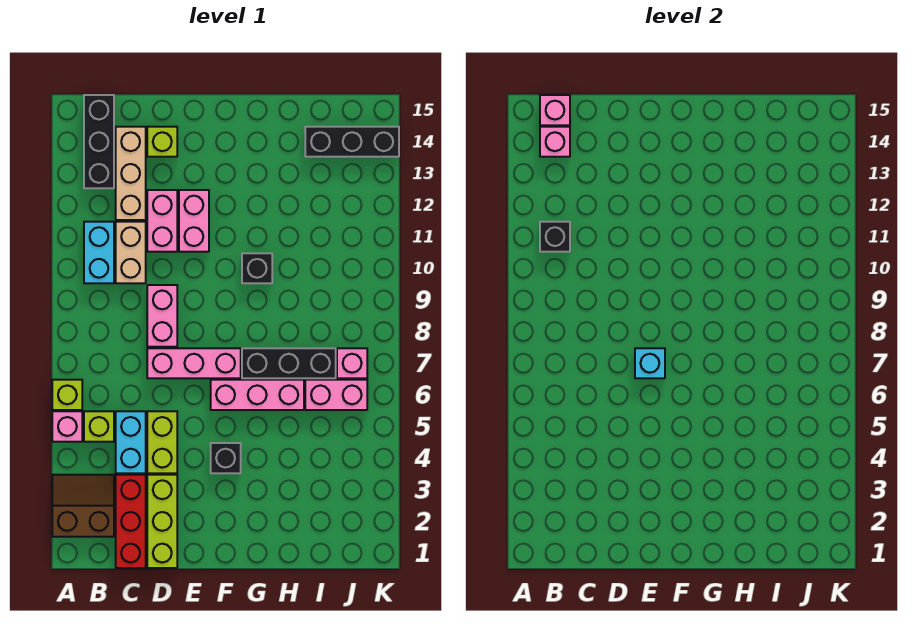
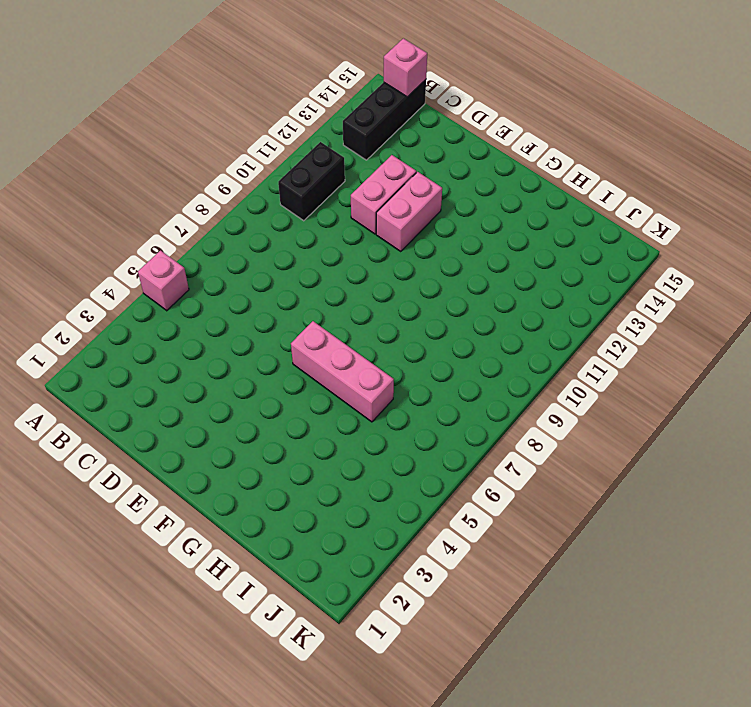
black 1x2 brick [278,142,345,221] -> cyan 1x2 brick [84,222,114,283]
none -> brown 2x2 slope [52,475,114,537]
none -> lime 1x1 brick [52,380,82,410]
none -> lime 1x1 brick [84,411,114,442]

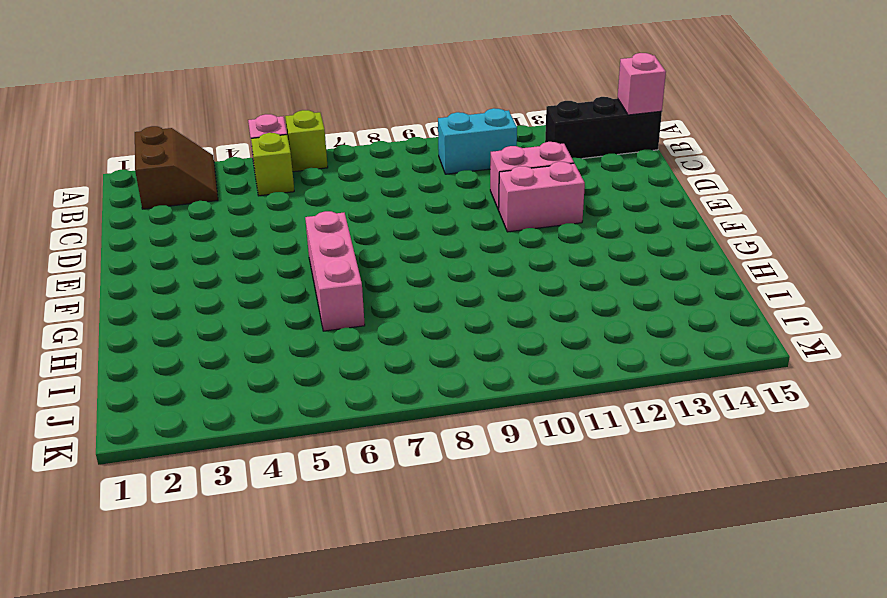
none -> red 1x3 brick [116,475,146,568]
none -> cyan 1x2 brick [116,411,146,473]
none -> tan 1x2 brick [116,222,146,283]

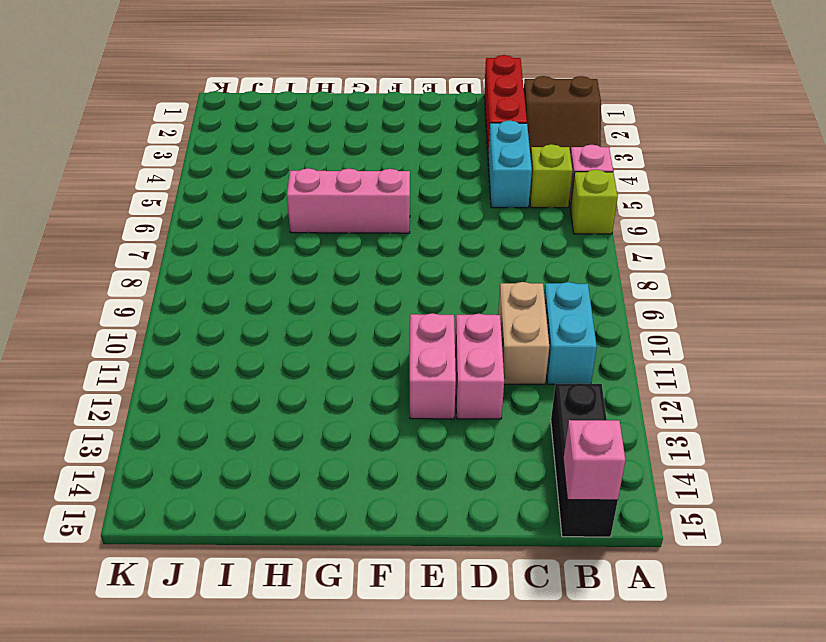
none -> tan 1x3 brick [116,127,146,220]
none -> lime 1x3 brick [147,475,177,568]
none -> lime 1x2 brick [147,411,177,473]

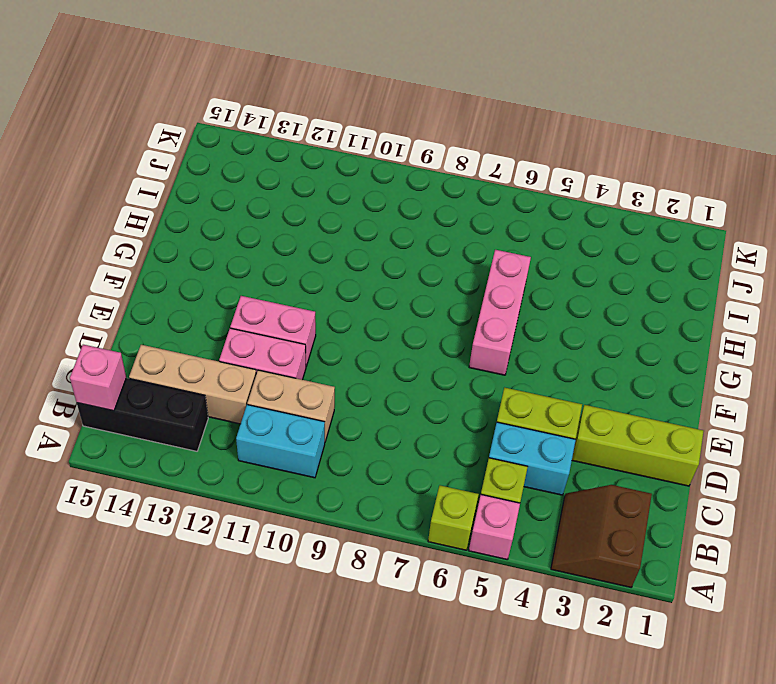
none -> red 1x3 brick [116,475,146,568]
none -> pink 1x3 brick [147,348,241,378]
none -> pink 1x2 brick [147,285,177,347]

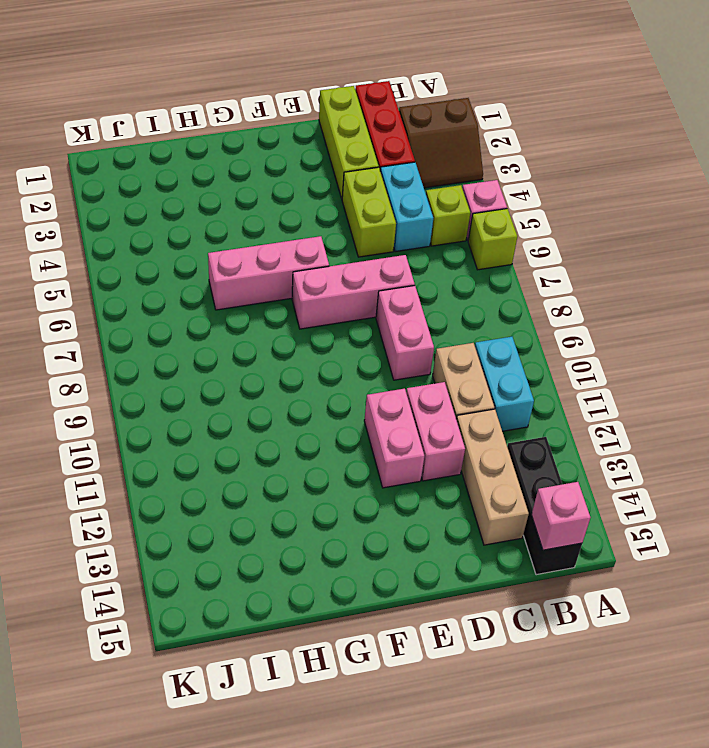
none -> lime 1x1 brick [147,127,177,157]
none -> black 1x1 brick [211,443,241,473]
none -> black 1x3 brick [242,348,336,378]

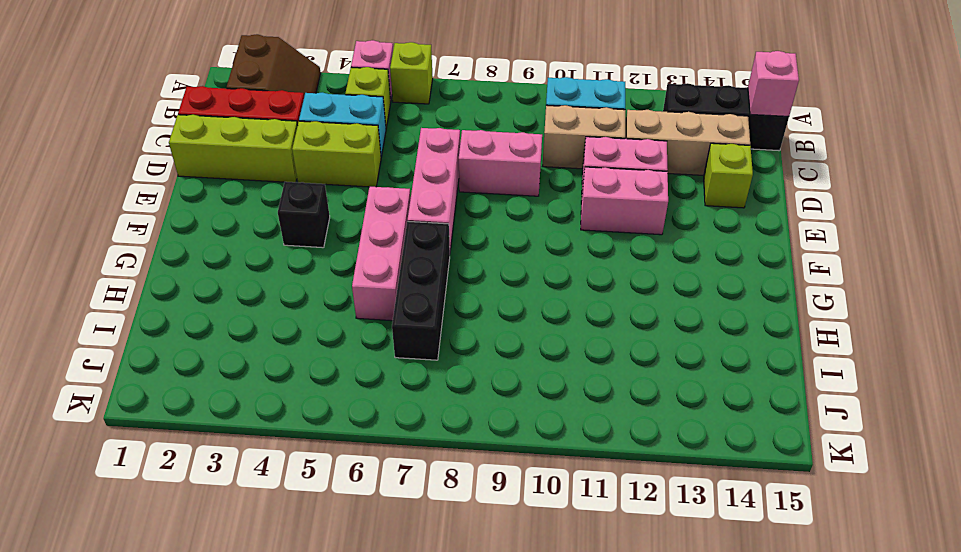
none -> black 1x1 brick [242,253,272,283]
none -> pink 1x2 brick [305,380,367,410]
none -> black 1x3 brick [305,127,399,157]

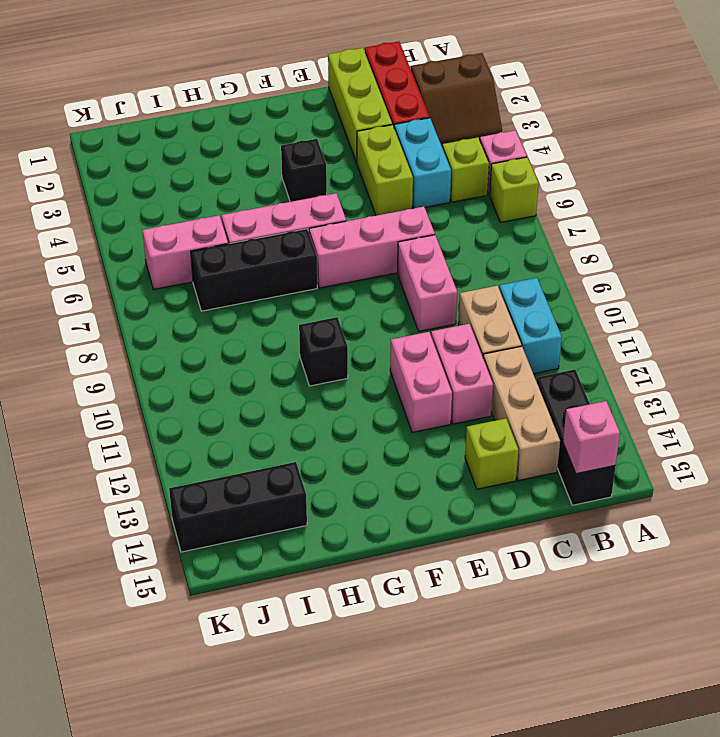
none -> pink 1x1 brick [337,348,367,378]
none -> black 1x1 brick [540,222,570,252]
none -> pink 1x1 brick [540,127,570,157]

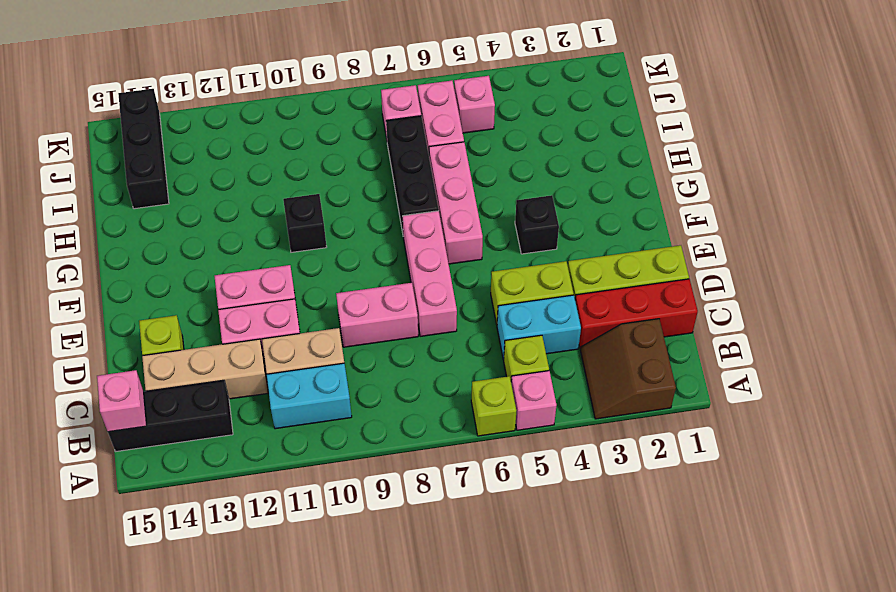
pink 1x1 brick [454,76,495,133] -> pink 1x1 brick moved to [540,127,570,157]
none -> black 1x1 brick [540,222,570,252]
none -> cyan 1x1 brick [635,348,665,378]

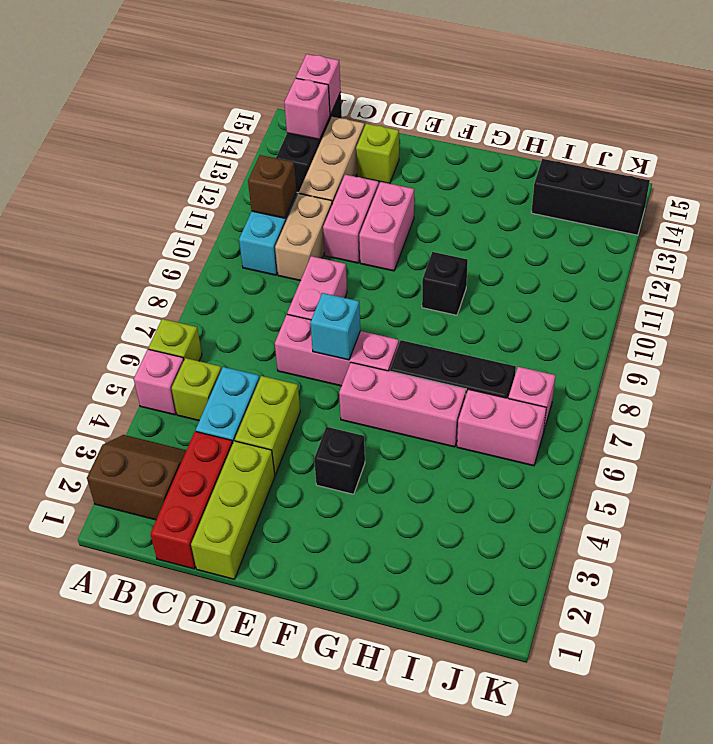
brown 1x1 brick [248,155,297,218] -> black 1x1 brick [540,222,570,252]

